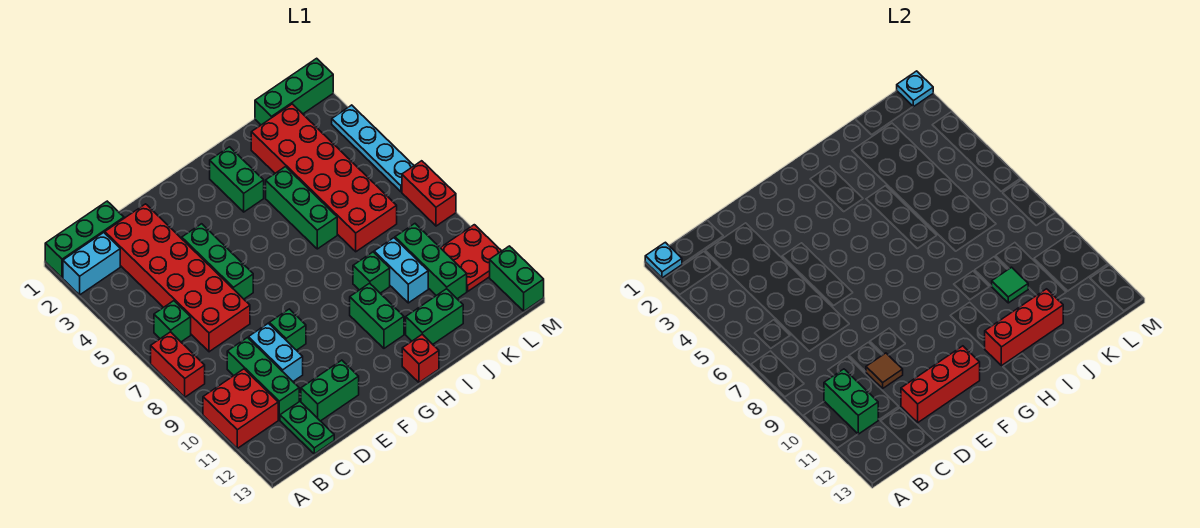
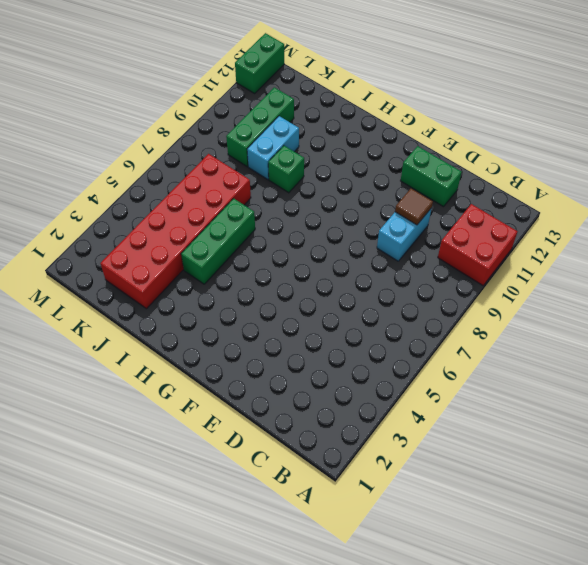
none -> green 1x3 brick [45,201,124,278]
none -> cyan 1x2 brick [63,232,120,295]
none -> red 1x2 brick [151,332,205,397]
none -> green 1x1 brick [154,301,191,342]

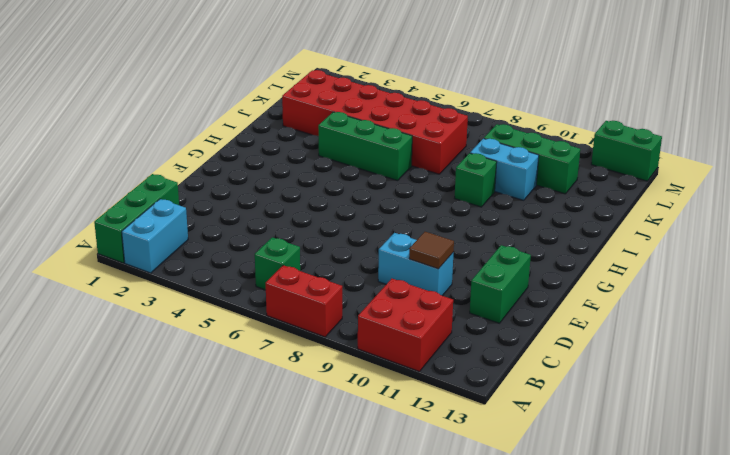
none -> red 2x6 brick [105,204,250,352]
none -> green 1x3 brick [227,338,299,420]
none -> green 1x2 plate [280,401,334,454]
none -> green 1x3 brick [182,224,253,299]

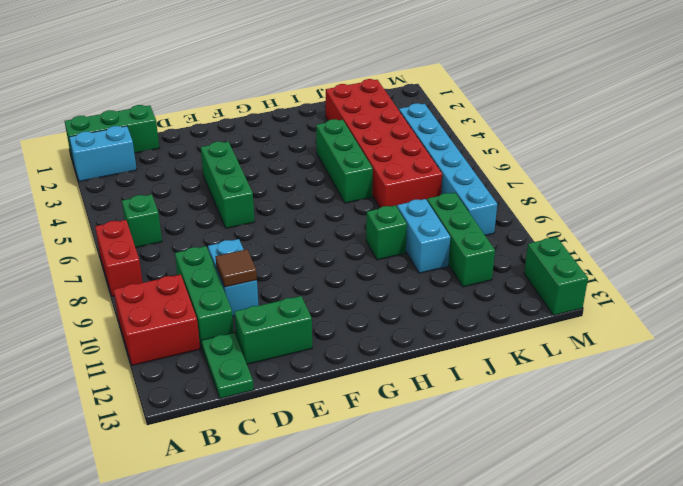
cyan 1x6 brick [399,103,497,235] -> none
none -> red 2x6 brick [105,204,250,352]
none -> green 1x1 brick [269,309,306,350]
none -> green 1x2 brick [210,147,264,212]
none -> green 1x2 brick [350,283,404,348]

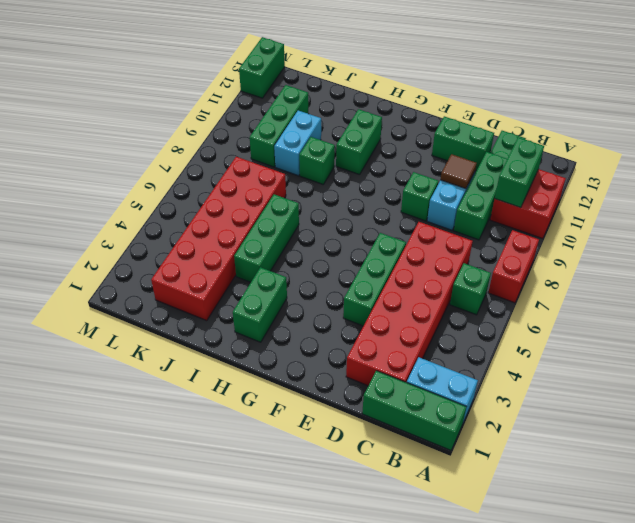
none -> red 1x1 brick [402,334,439,383]
none -> green 1x2 brick [406,289,463,344]
none -> green 1x3 brick [255,58,333,125]
none -> red 2x2 plate [441,225,501,291]

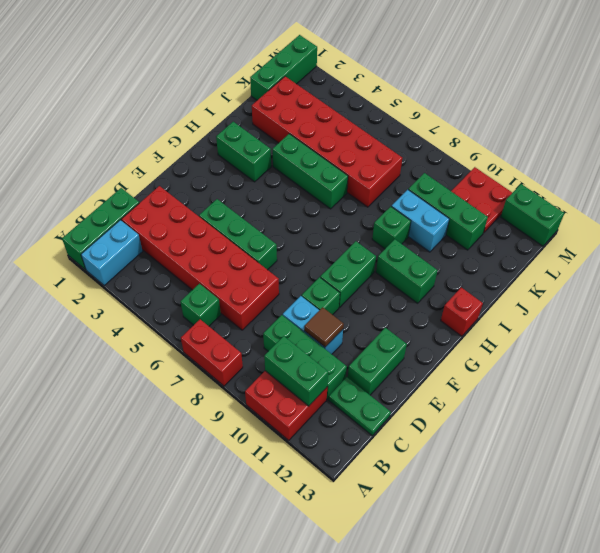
green 1x2 brick [320,241,376,307] -> green 1x2 brick moved to [406,289,463,344]
none -> cyan 1x4 plate [332,105,414,192]
none -> red 1x2 brick [402,161,456,226]
none -> cyan 1x1 plate [645,242,682,278]
none -> red 1x3 brick [901,346,980,423]

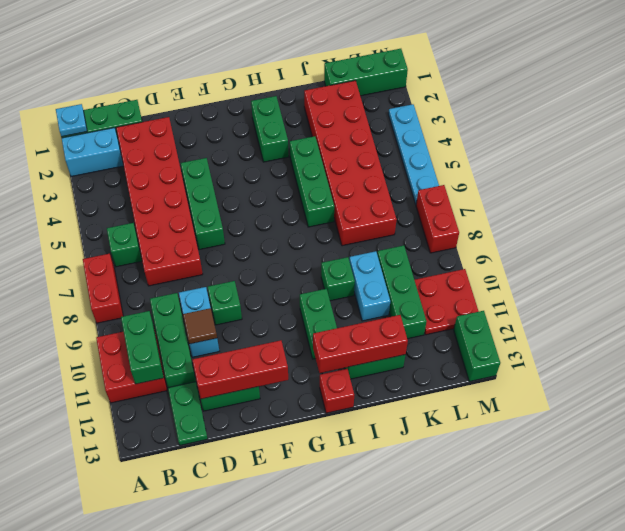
none -> green 1x1 tile [992,267,1028,303]
none -> cyan 1x1 plate [897,71,933,107]

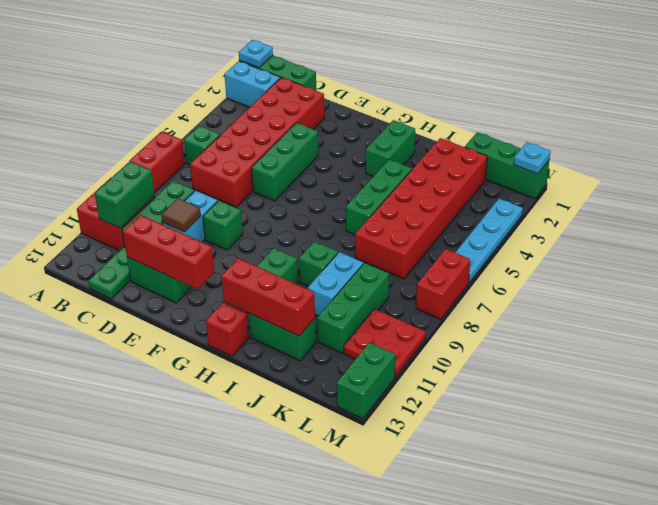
none -> green 1x1 tile [992,267,1028,303]

